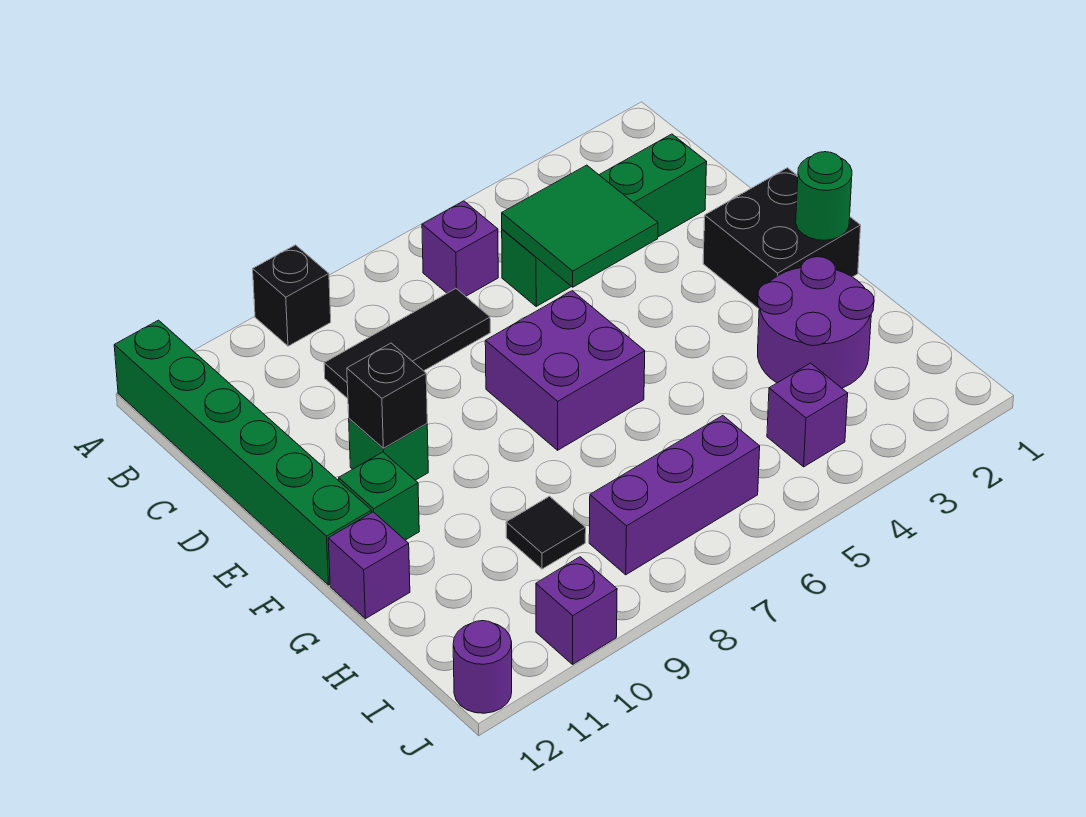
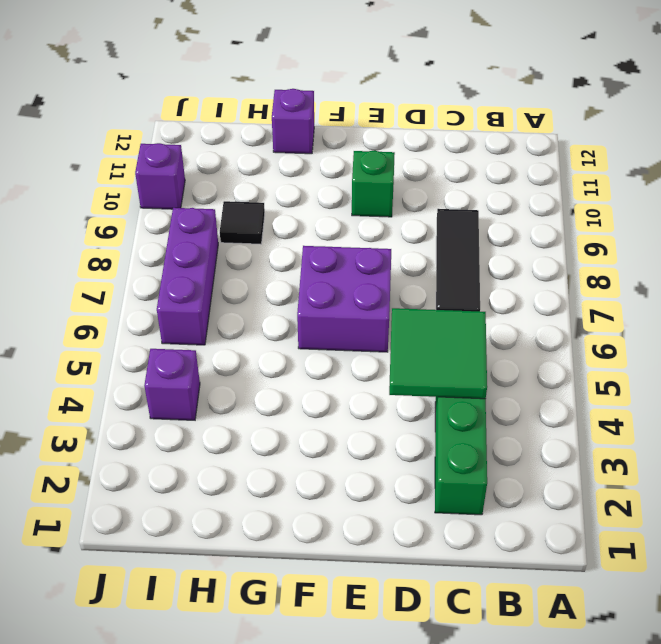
none -> black 1x1 brick [253,245,331,346]
none -> green 1x6 brick [114,320,372,585]
none -> purple 1x1 brick [422,201,498,296]

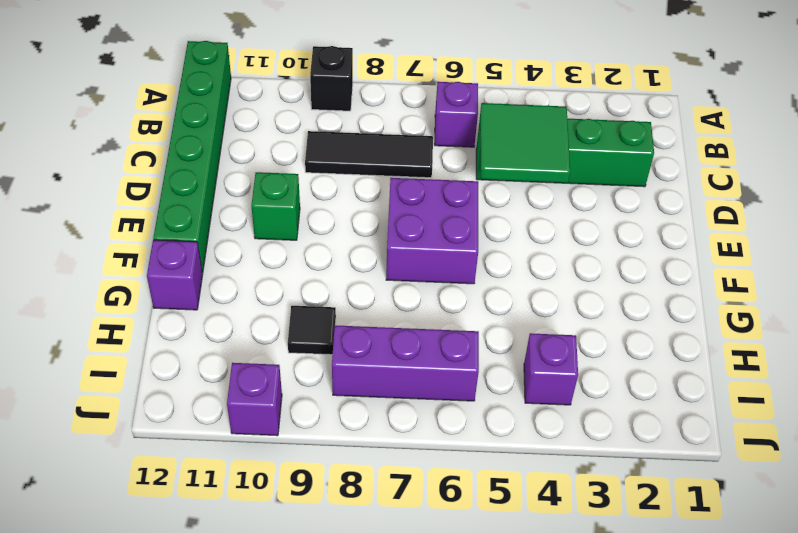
none -> black 2x2 brick [703,168,861,309]
none -> green 1x1 brick [339,452,419,540]
none -> purple 2x2 round brick [758,257,874,388]

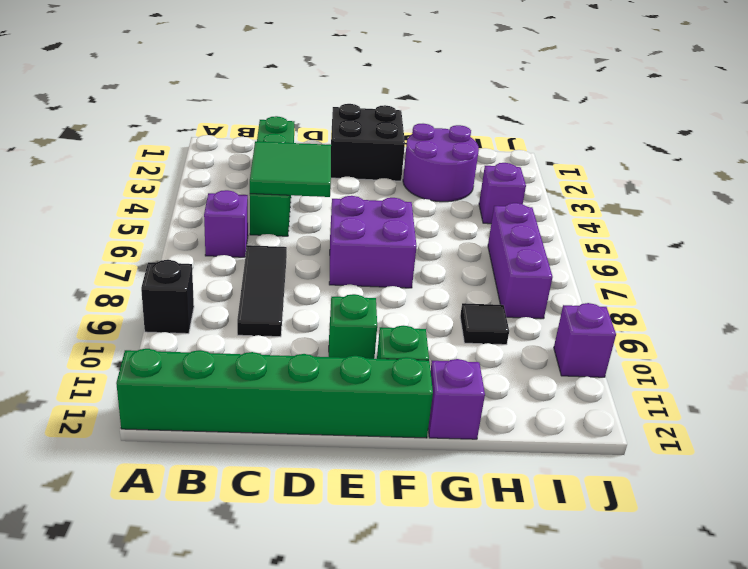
none -> purple 1x1 round brick [453,621,512,713]
none -> black 1x1 brick [347,343,427,448]
none -> green 1x1 round brick [796,152,852,240]

